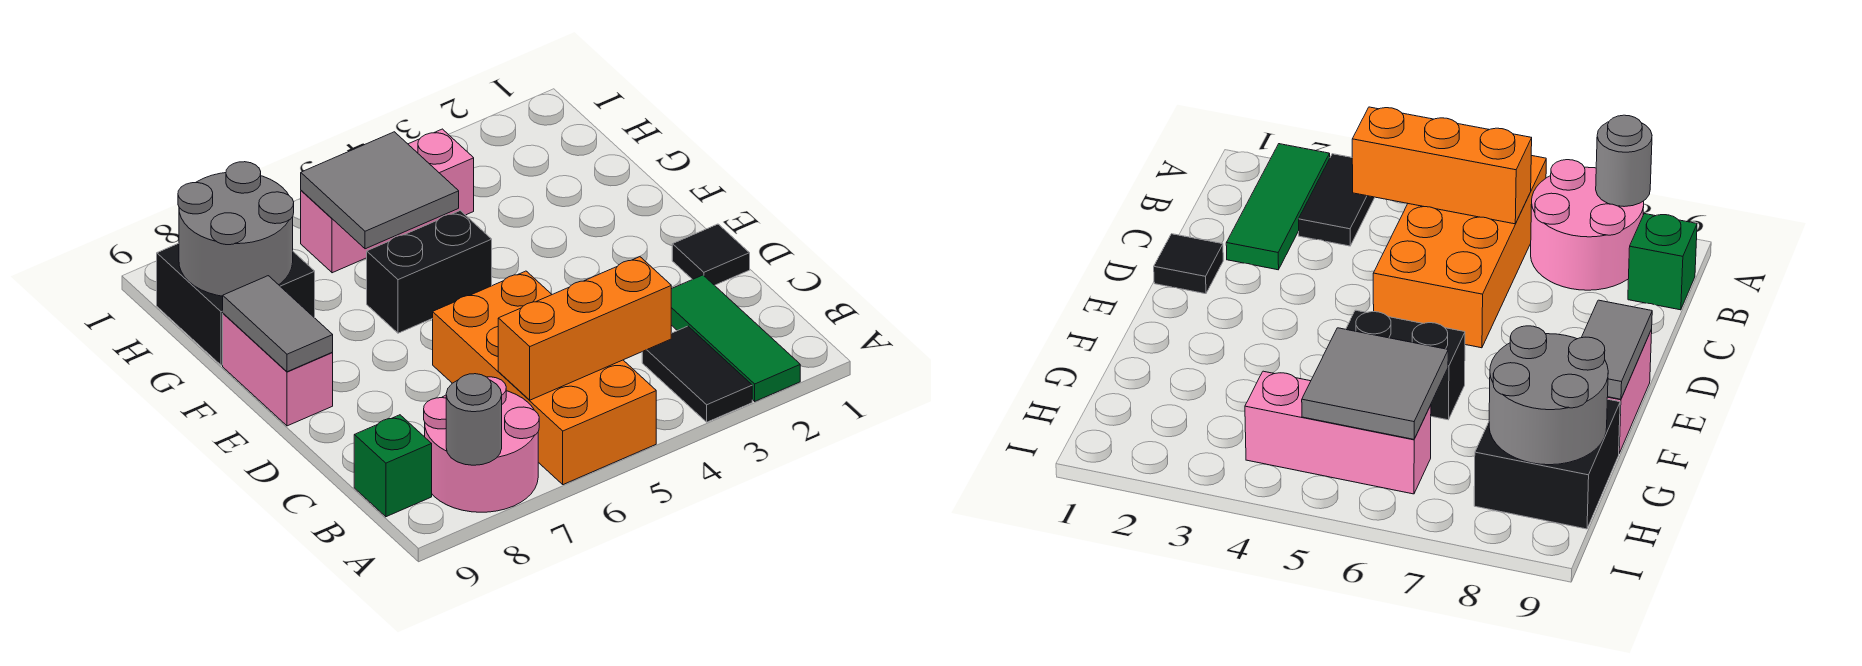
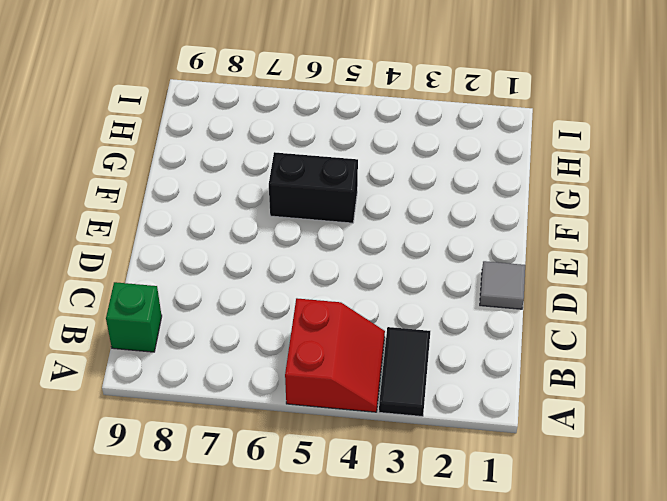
red 2x2 slope [285,298,385,412] -> orange 2x4 brick [433,271,656,485]
grey 1x1 tile [480,261,525,309] -> black 1x1 tile [672,224,750,285]
none -> green 1x3 tile [671,275,800,401]
none -> pink 2x2 round brick [424,377,539,512]
none -> pink 1x2 brick [223,314,333,426]

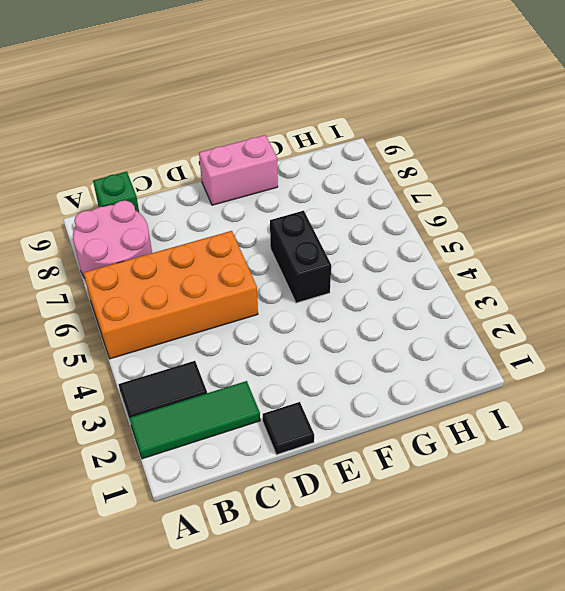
none -> black 2x2 brick [157,243,315,365]
none -> pink 1x3 brick [301,129,474,273]
none -> grey 1x1 round brick [446,374,502,465]

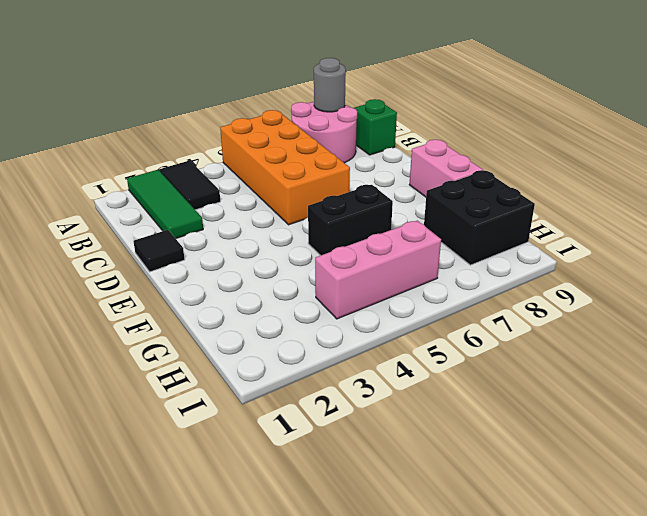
none -> orange 1x3 brick [498,257,671,400]
none -> grey 1x2 tile [223,276,333,372]
none -> grey 2x2 tile [301,132,459,249]

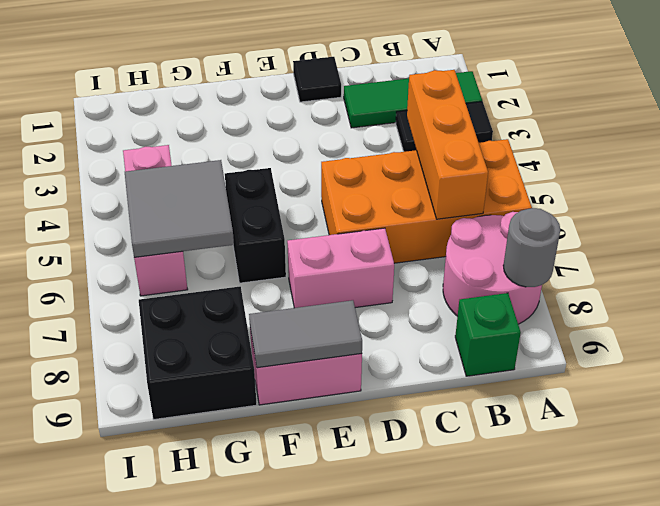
pink 1x2 brick [287,228,394,308] -> none
none -> grey 2x2 round brick [178,162,294,296]

